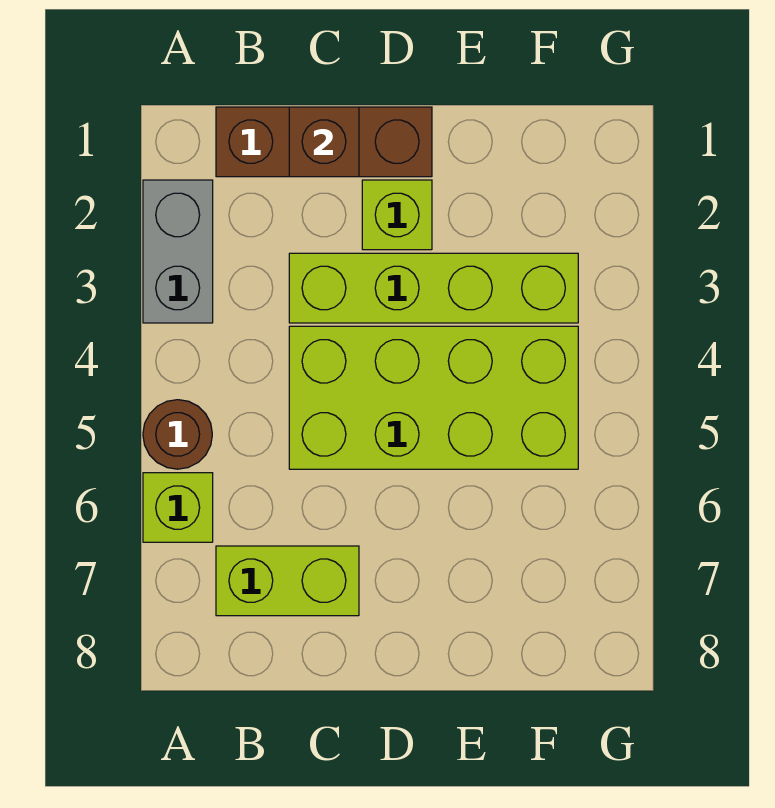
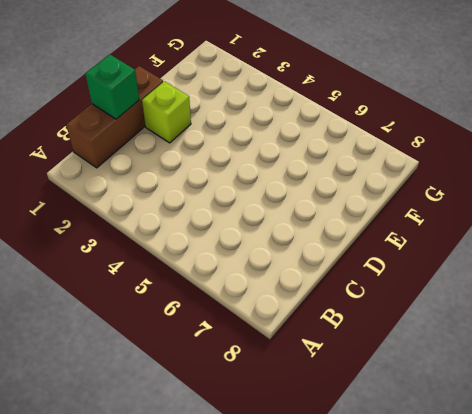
green 1x1 brick [85,55,139,119] -> brown 1x1 brick [289,107,359,177]
none -> grey 1x2 brick [143,180,213,323]
none -> brown 1x1 round brick [143,400,212,469]

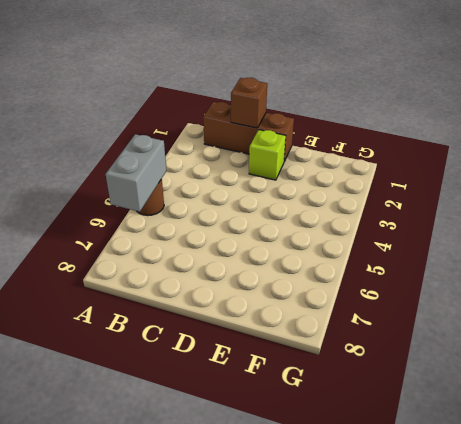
grey 1x2 brick [106,134,167,212] -> grey 1x2 brick moved to [143,180,213,323]
none -> lime 1x1 brick [143,473,213,542]
none -> lime 1x2 brick [216,546,359,616]

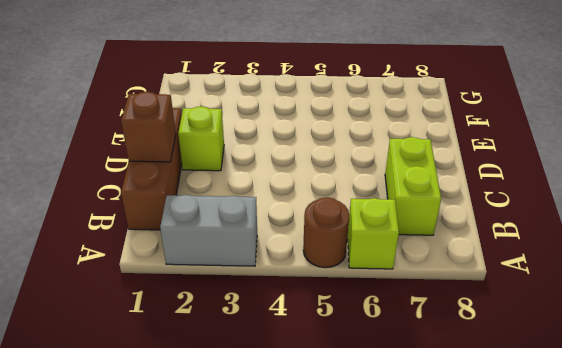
none -> lime 1x4 brick [289,253,578,323]
none -> lime 2x4 brick [289,326,578,469]

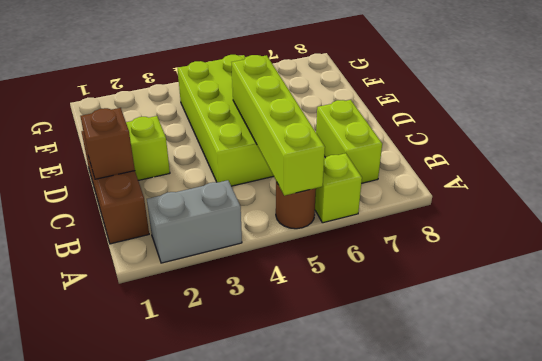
lime 1x4 brick [232,55,325,196] -> lime 1x4 brick moved to [289,253,578,323]

